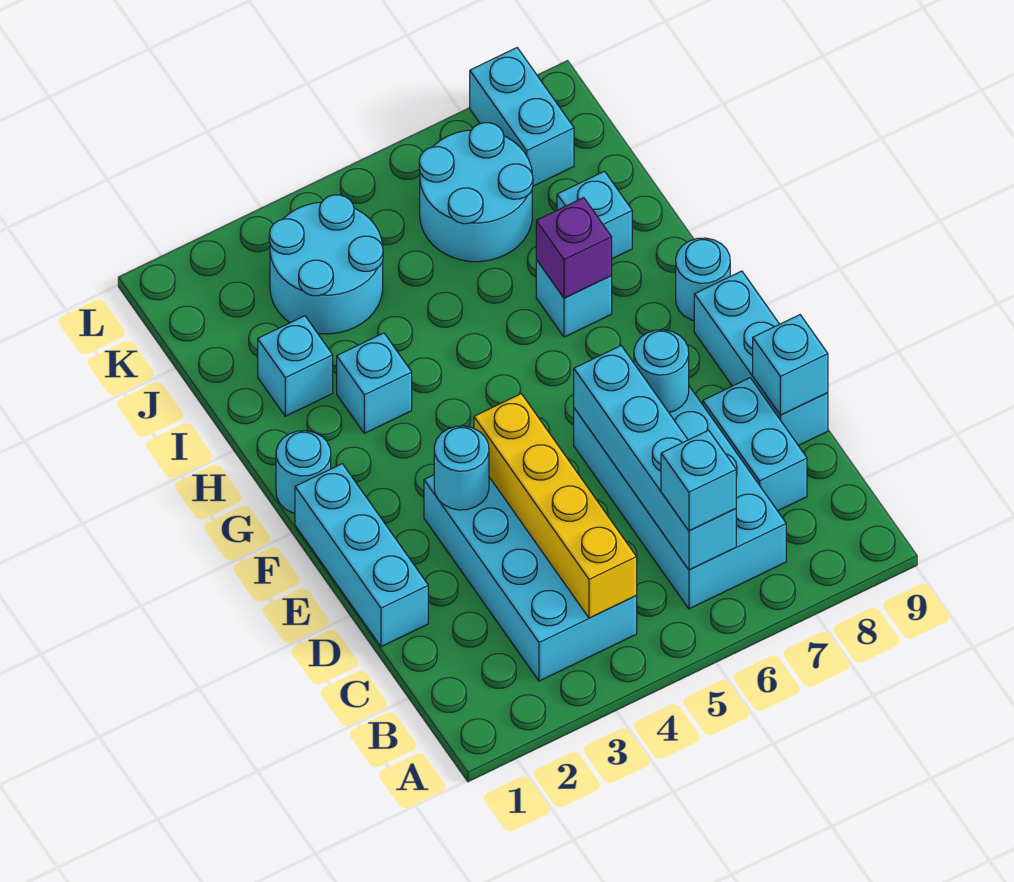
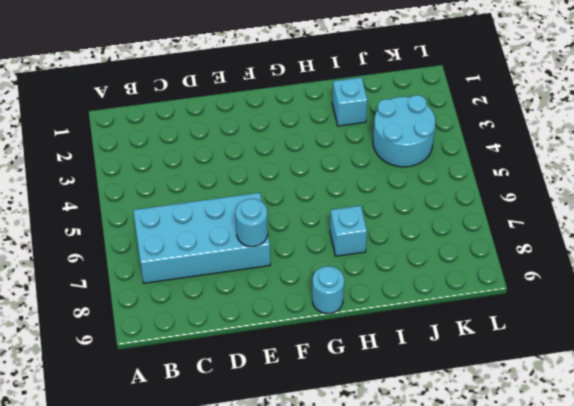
none -> cyan 2x4 brick [424,475,637,681]
none -> cyan 1x2 brick [703,378,807,511]
none -> cyan 1x3 brick [295,464,428,647]

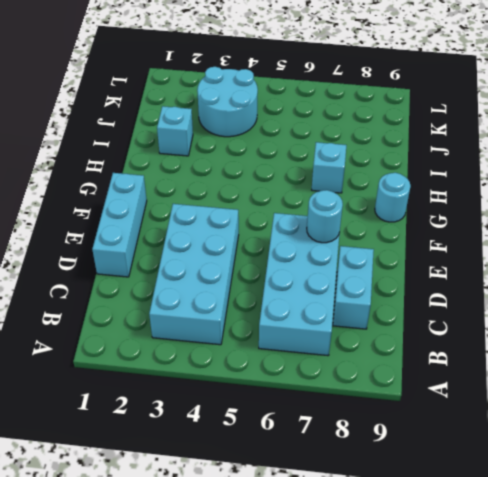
none -> cyan 1x3 brick [694,271,828,446]
none -> cyan 1x1 round brick [276,431,331,513]
none -> cyan 1x1 brick [337,333,412,433]

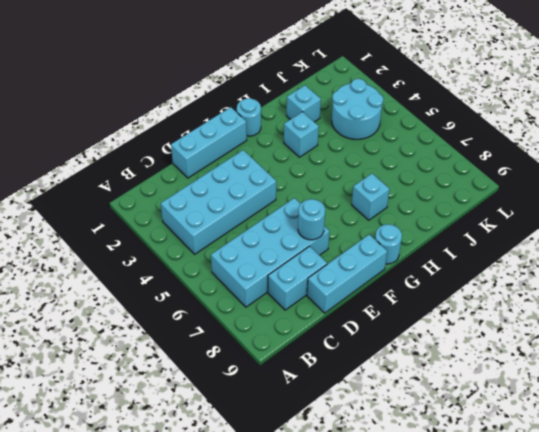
none -> cyan 1x1 brick [557,171,632,259]
none -> cyan 2x2 round brick [419,123,533,262]
none -> cyan 1x2 brick [470,48,574,186]

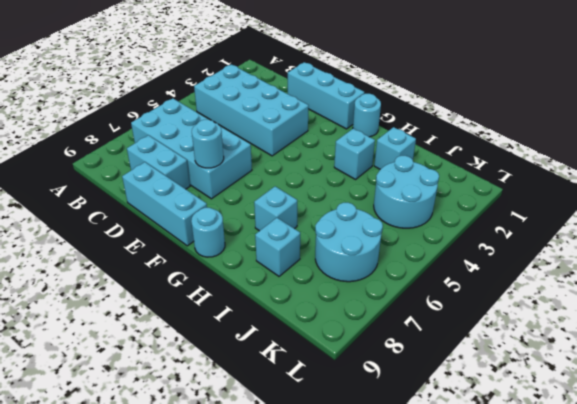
none -> cyan 1x2 brick [470,48,574,186]
none -> yellow 1x4 brick [474,394,637,618]
none -> cyan 1x4 brick [574,346,736,570]

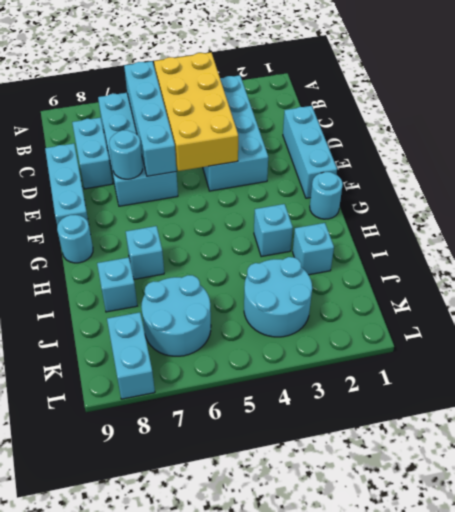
yellow 2x4 brick [154,53,238,171] -> yellow 1x4 brick [474,394,637,618]
none -> cyan 1x1 brick [753,315,828,415]
none -> cyan 1x1 round brick [434,426,489,510]
none -> purple 1x1 brick [536,198,612,298]

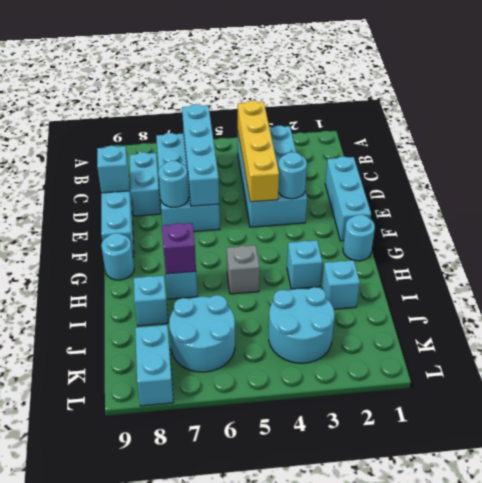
grey 1x1 brick [227,245,260,294] -> none
none -> cyan 1x1 brick [661,430,736,531]

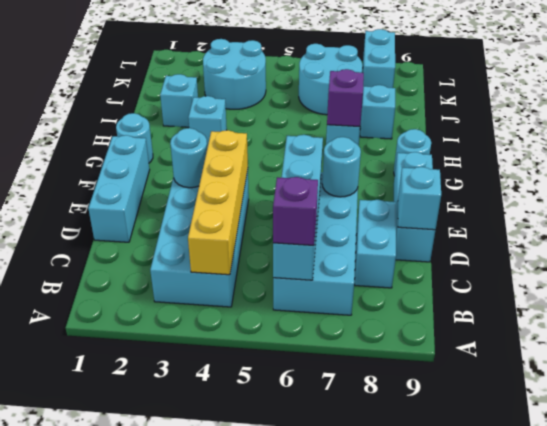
purple 1x1 brick [273,177,318,245] -> cyan 1x1 brick [661,430,736,531]

